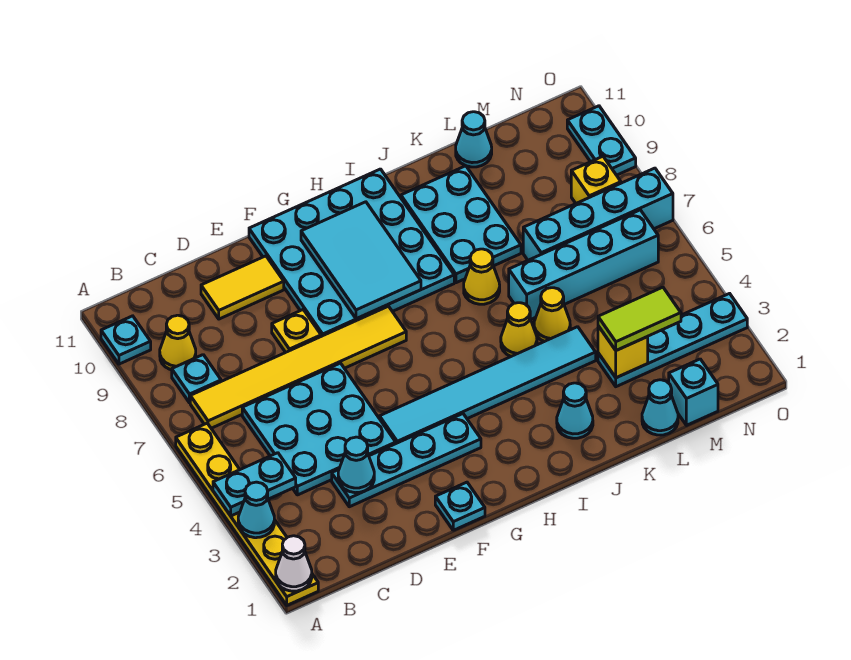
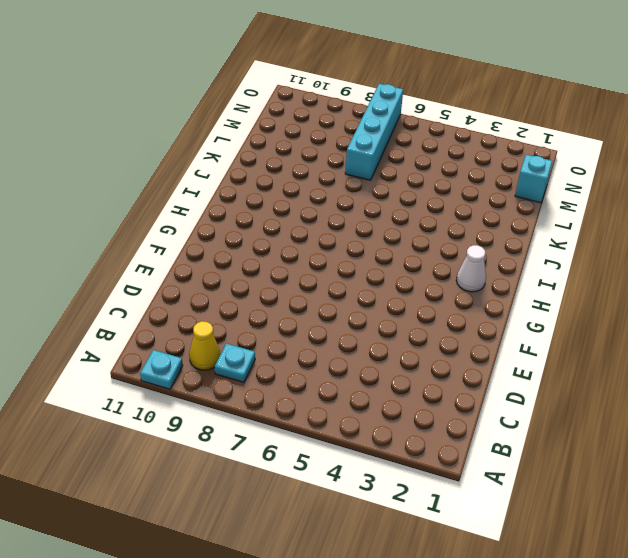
white 1x1 cone [456,245,486,292] -> white 1x1 cone moved to [276,536,312,591]
none -> yellow 1x6 plate [176,423,318,605]
none -> yellow 1x6 tile [190,306,406,428]
none -> cyan 3x3 plate [242,363,396,495]
none -> cyan 1x4 plate [332,414,481,507]

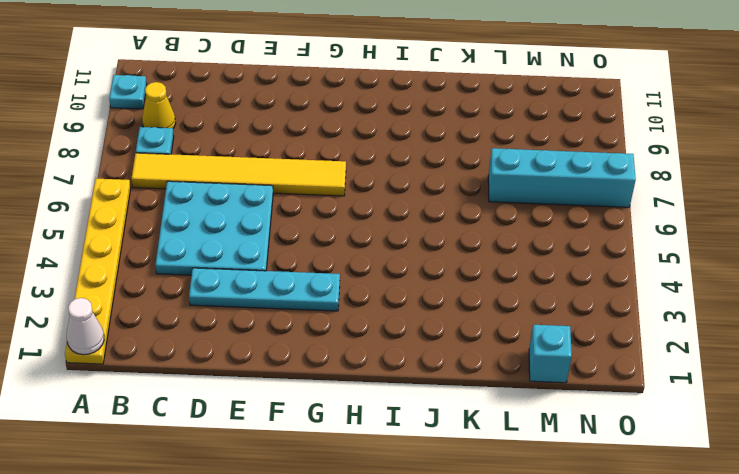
none -> yellow 1x2 tile [201,256,284,319]
none -> yellow 1x1 plate [272,310,321,352]
none -> cyan 1x1 plate [435,482,485,530]
none -> cyan 1x6 tile [380,327,596,443]

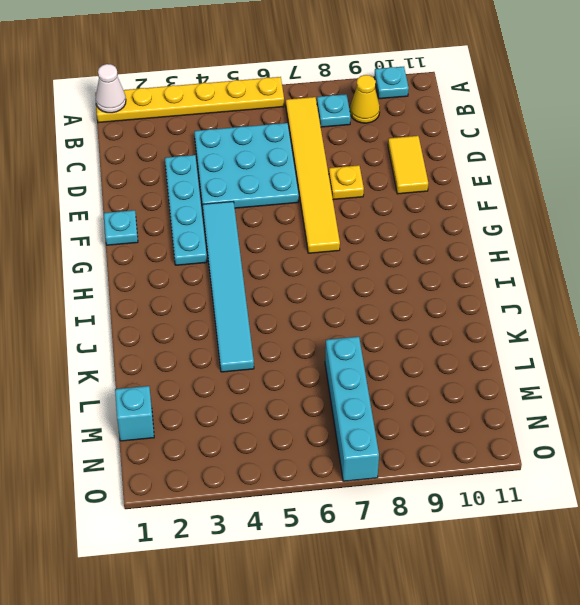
none -> cyan 4x4 plate [249,169,454,336]
none -> cyan 1x1 cone [557,383,593,438]
none -> yellow 1x1 cone [501,303,537,356]
none -> yellow 1x1 cone [464,249,500,304]

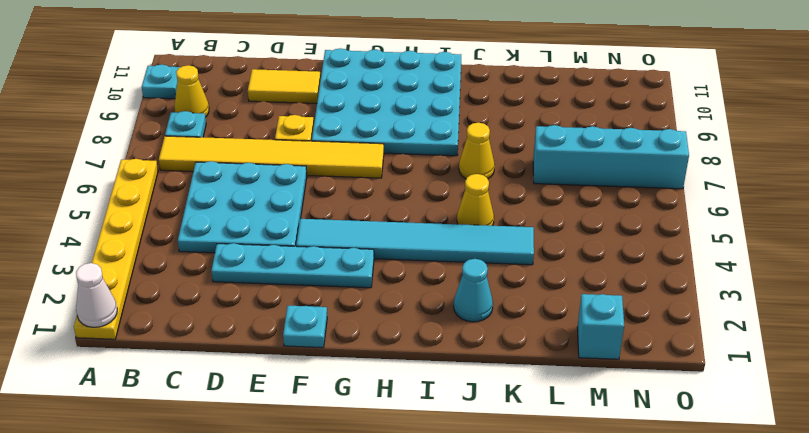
none -> cyan 2x3 plate [401,166,521,283]
none -> yellow 1x1 cone [534,288,570,342]
none -> cyan 1x4 brick [509,210,658,319]
none -> cyan 1x1 cone [642,380,678,435]

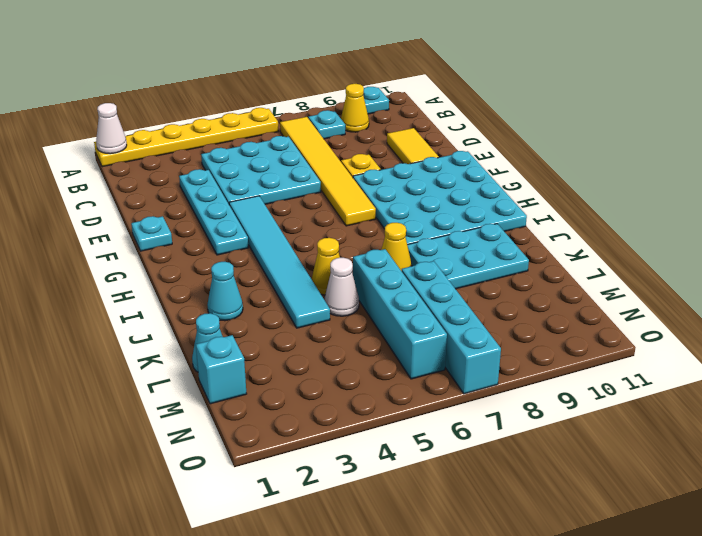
white 1x1 cone [324,258,359,316] -> yellow 1x1 cone [534,288,570,342]
none -> cyan 1x4 plate [598,293,747,387]
none -> cyan 1x1 cone [456,112,492,167]
none -> yellow 1x1 brick [571,156,621,203]
none -> cyan 1x2 plate [567,106,636,175]

